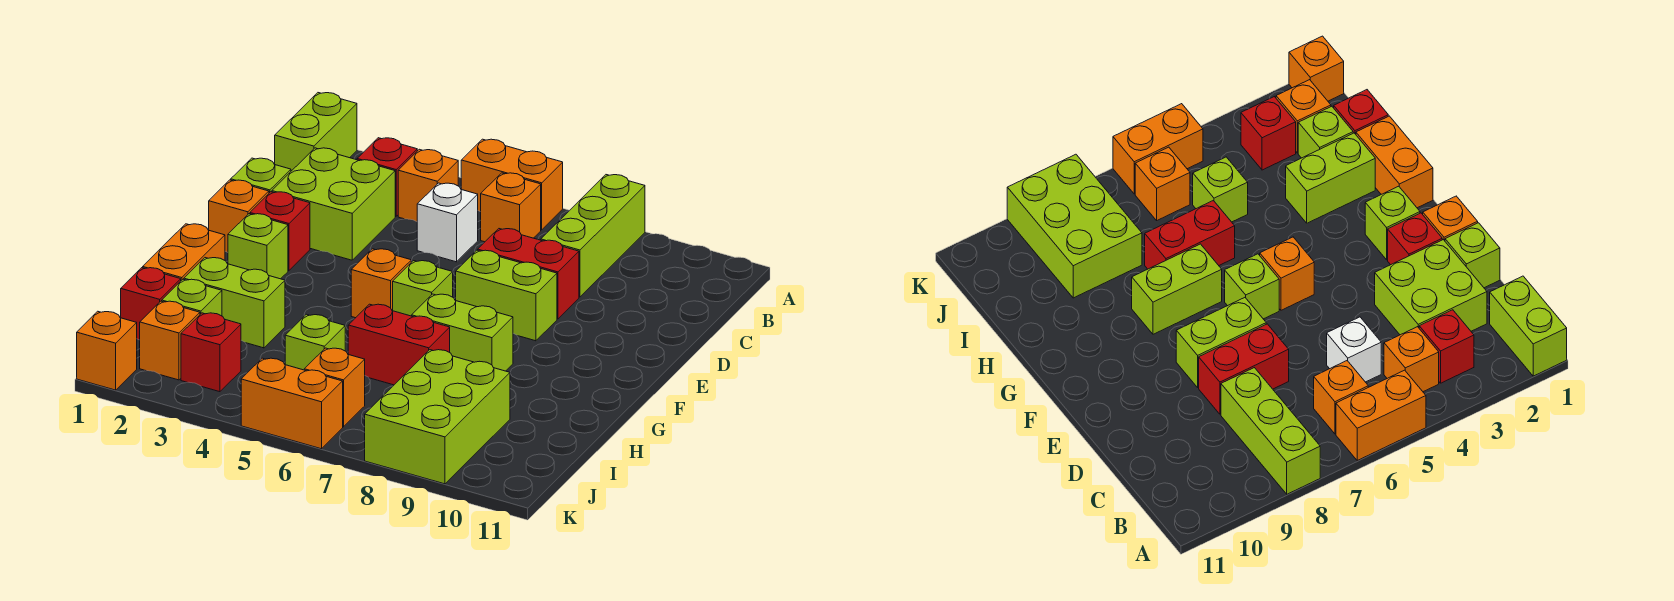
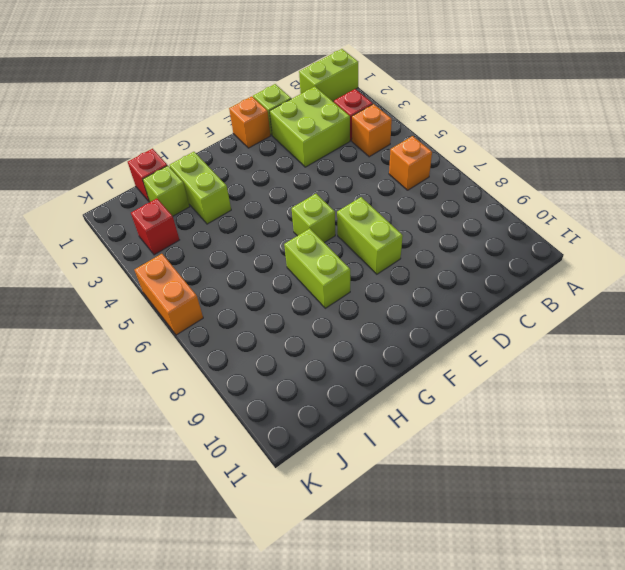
none -> orange 1x2 brick [461,139,563,230]
none -> lime 1x3 brick [541,175,645,297]
none -> white 1x1 brick [417,183,478,262]

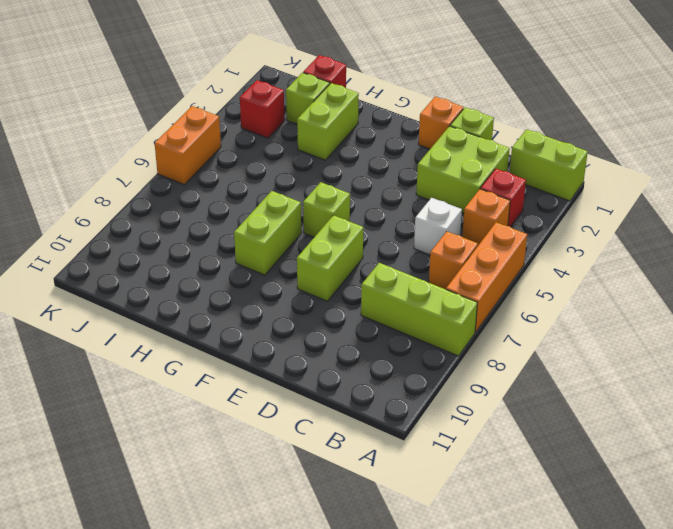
orange 1x3 brick [446,222,527,332] -> orange 1x2 brick [461,139,563,230]
none -> red 1x2 brick [478,229,579,319]
none -> red 1x1 brick [250,192,310,270]
none -> lime 1x1 brick [228,214,288,279]

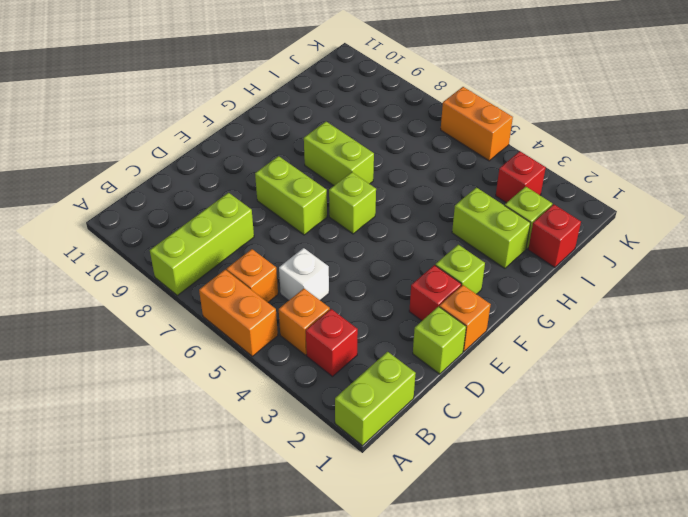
none -> lime 2x2 brick [272,148,395,260]
none -> red 1x2 brick [478,229,579,319]
none -> orange 1x1 brick [351,249,411,318]

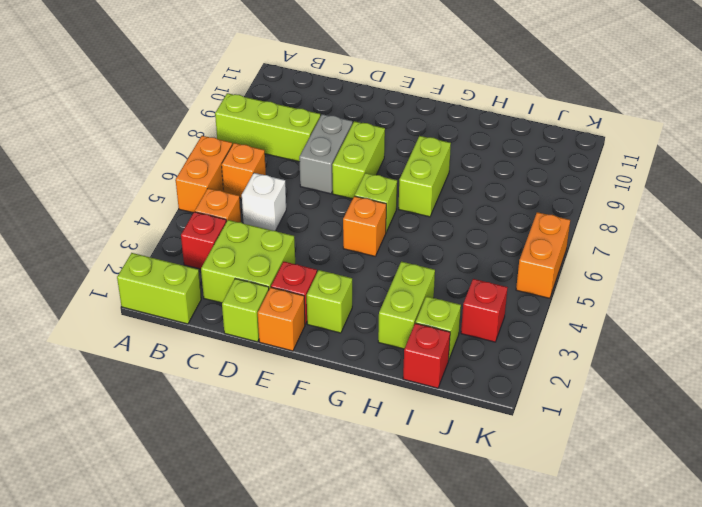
grey 1x2 brick [299,114,353,194] -> red 1x2 brick [478,229,579,319]
none -> orange 1x2 brick [143,224,225,280]
none -> red 1x2 brick [348,304,450,385]
none -> lime 1x1 brick [285,314,345,370]

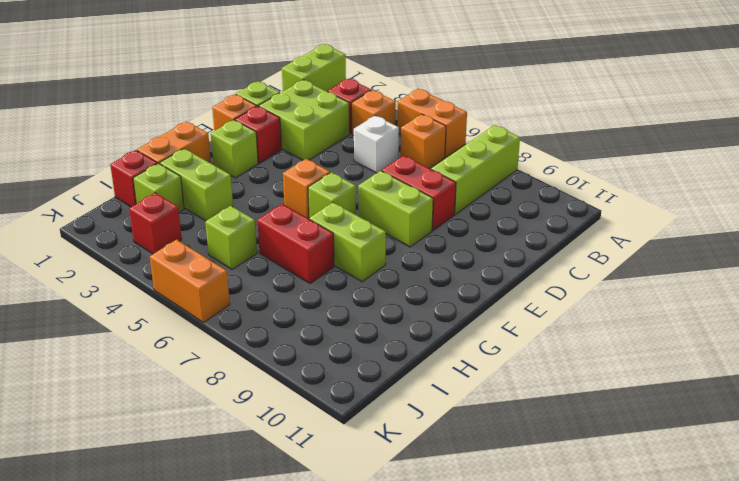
none -> lime 2x3 brick [365,350,510,484]
none -> orange 1x1 brick [140,301,200,380]
none -> orange 1x1 brick [304,348,365,427]

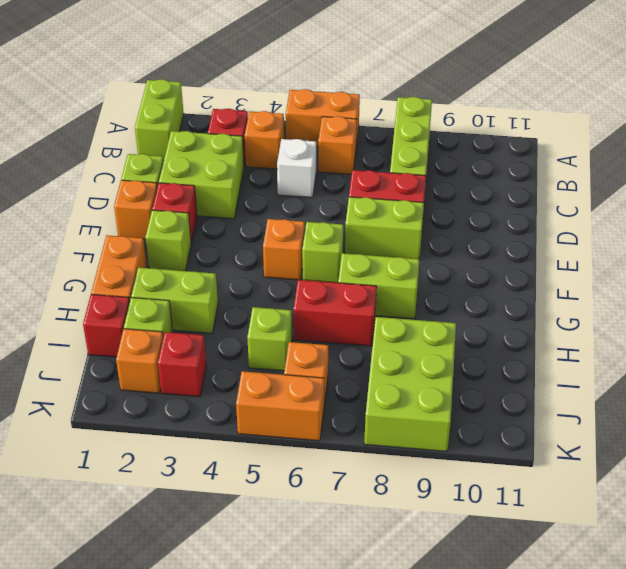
none -> orange 1x1 brick [77,311,137,390]

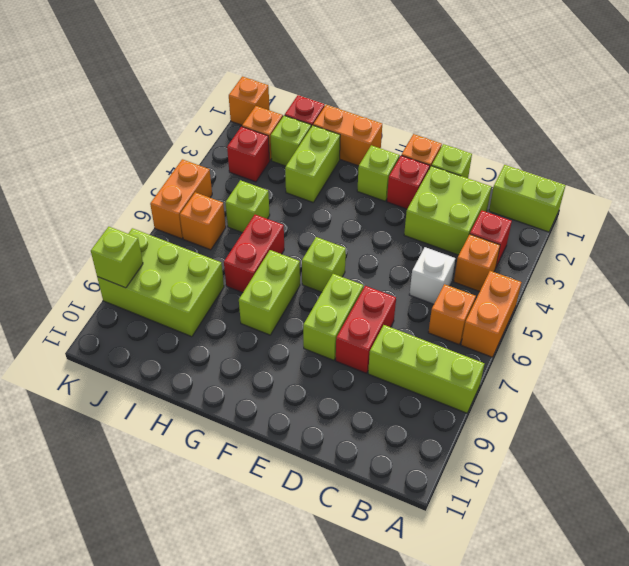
lime 1x1 brick [91,227,143,288] -> none
none -> orange 1x1 brick [351,249,411,318]

